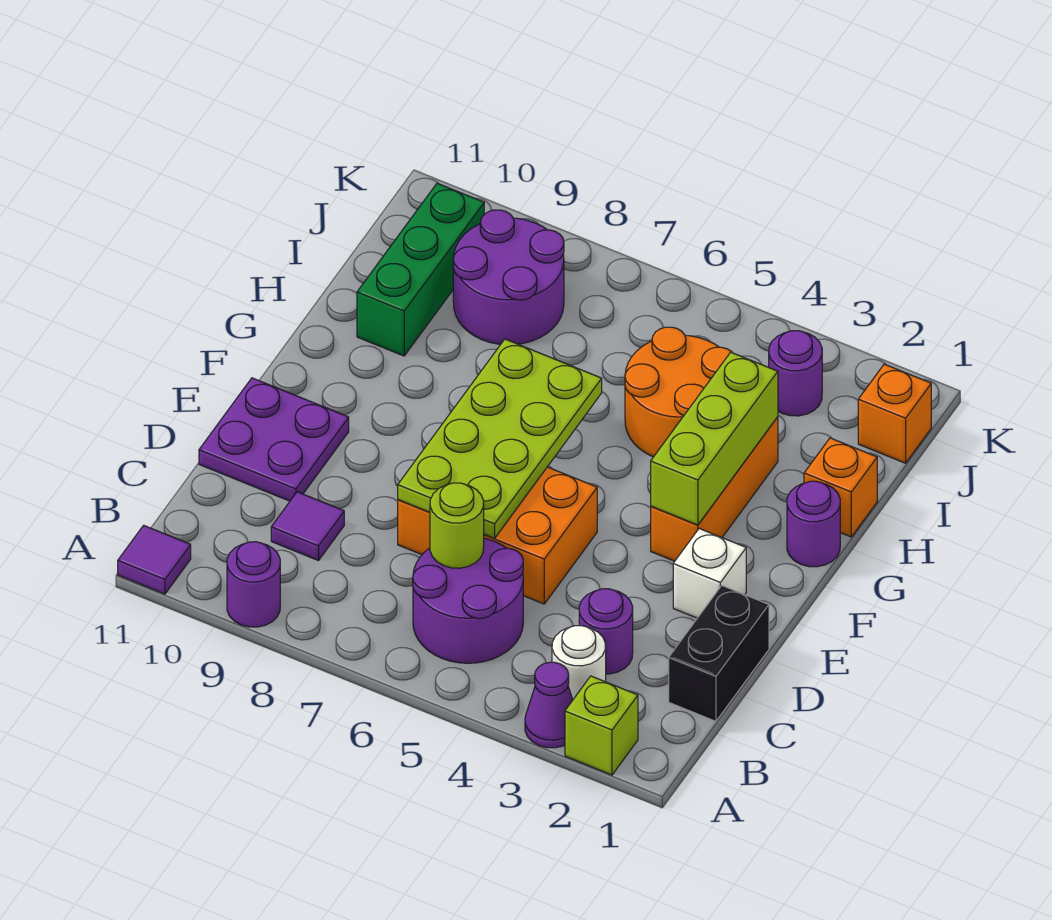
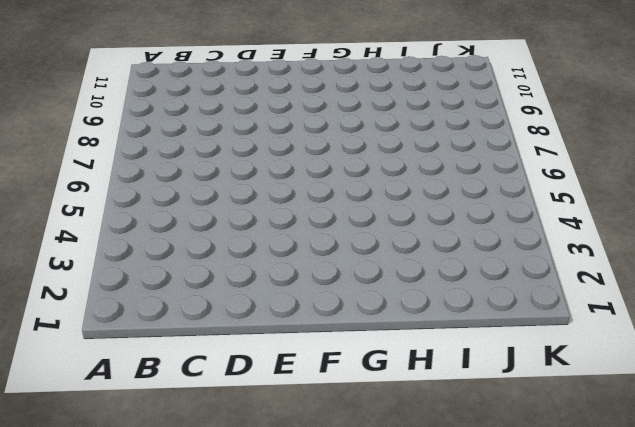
none -> lime 1x1 brick [565,676,638,775]
none -> purple 1x1 cone [525,662,573,748]
none -> purple 1x1 round brick [227,542,280,627]

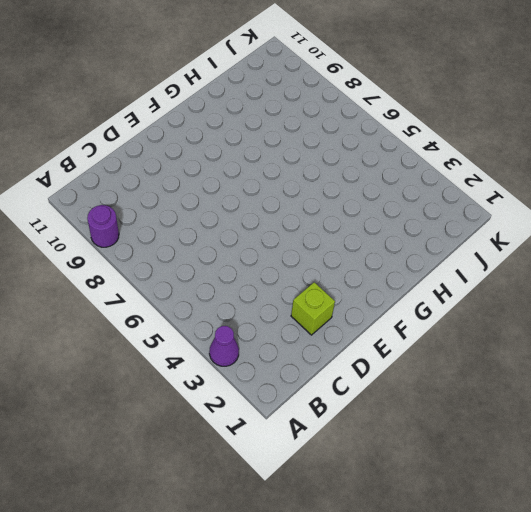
lime 1x1 brick [291,282,335,335] -> lime 1x1 brick moved to [565,676,638,775]
none -> purple 1x1 tile [118,525,191,594]
none -> white 1x1 round brick [552,626,606,699]
none -> purple 2x2 round brick [413,538,523,663]

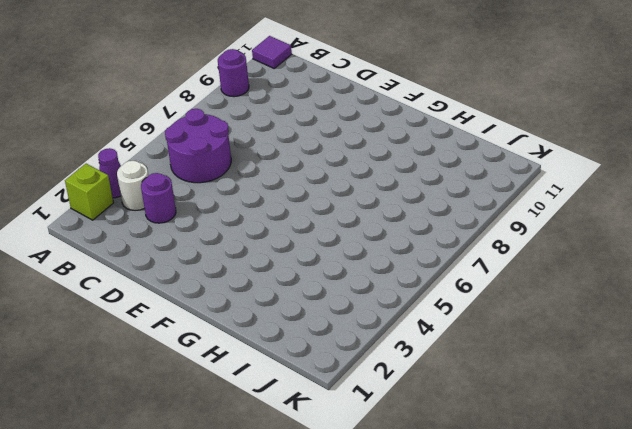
none -> black 1x2 brick [669,586,769,721]
none -> purple 1x1 tile [271,492,344,561]
none -> orange 2x3 brick [398,467,597,604]

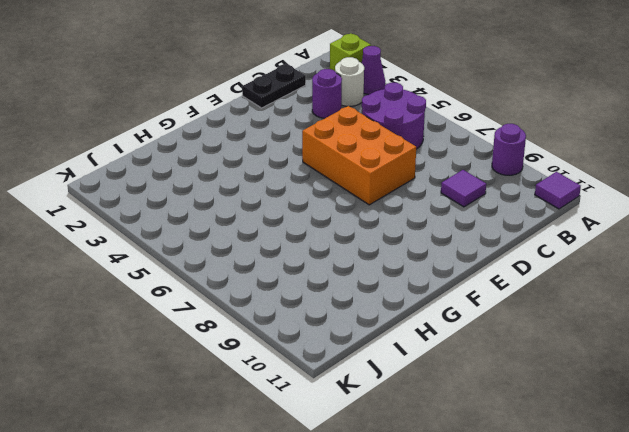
black 1x2 plate [242,64,306,108] -> black 1x2 brick [669,586,769,721]
none -> purple 2x2 plate [199,378,349,501]
none -> white 1x1 brick [673,529,746,618]
none -> orange 1x3 brick [651,417,778,561]

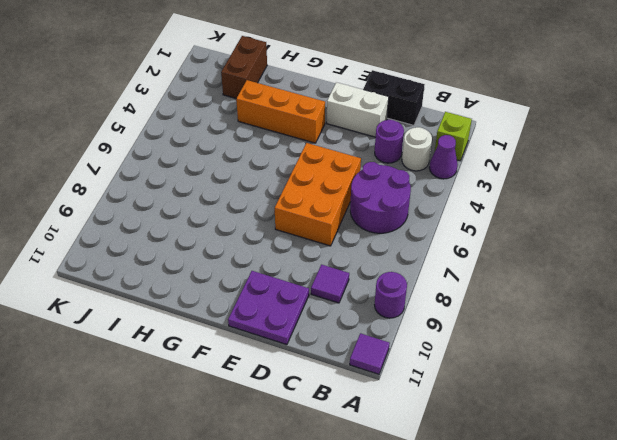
white 1x2 brick [327,82,389,137] -> white 1x1 brick [673,529,746,618]
brown 1x2 brick [221,36,267,98] -> none
none -> purple 1x1 round brick [787,481,840,567]
none -> orange 1x1 brick [804,438,877,537]
none -> orange 2x2 round brick [625,327,732,457]

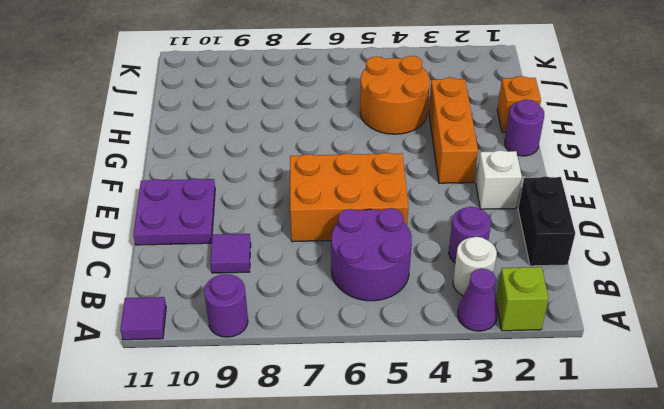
none -> green 1x3 brick [357,183,484,356]
none -> purple 2x2 round brick [453,210,564,344]
none -> orange 1x1 brick [858,364,931,463]

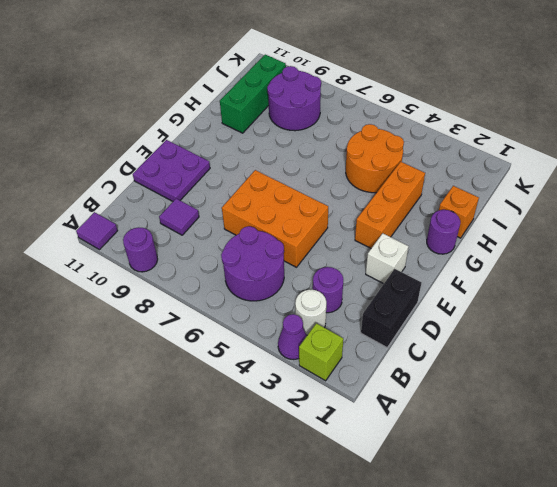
none -> orange 1x1 brick [858,364,931,463]
none -> purple 1x1 round brick [769,331,822,416]
none -> lime 1x1 round brick [430,483,484,568]

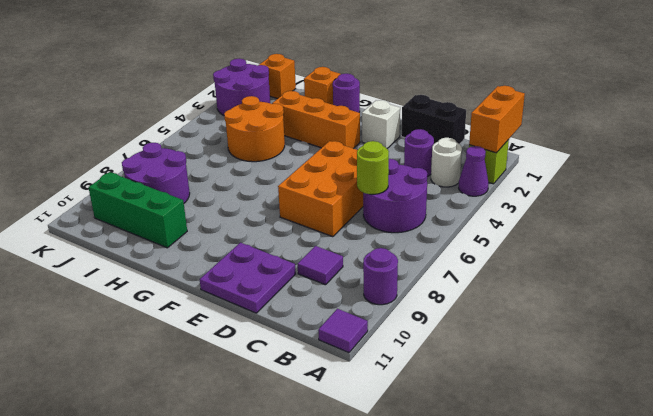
orange 1x2 brick [469,86,525,153] -> none
purple 2x2 round brick [213,59,270,115] -> purple 1x1 round brick [769,331,822,416]
none -> lime 2x4 plate [398,339,602,538]
none -> lime 1x3 brick [651,352,778,525]

